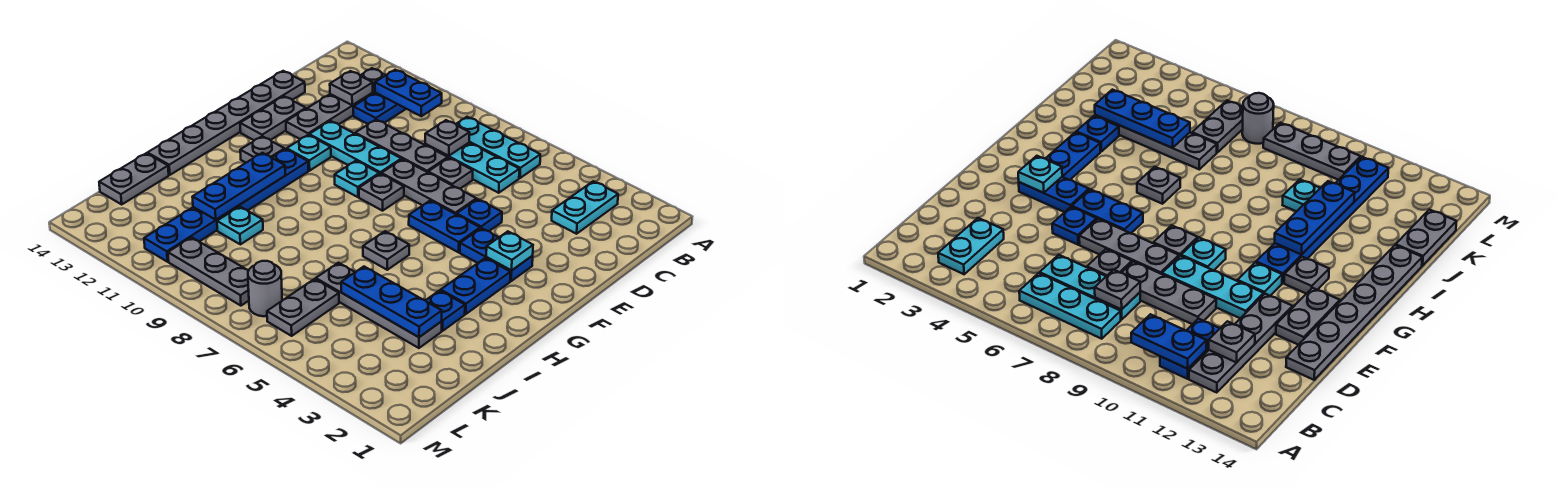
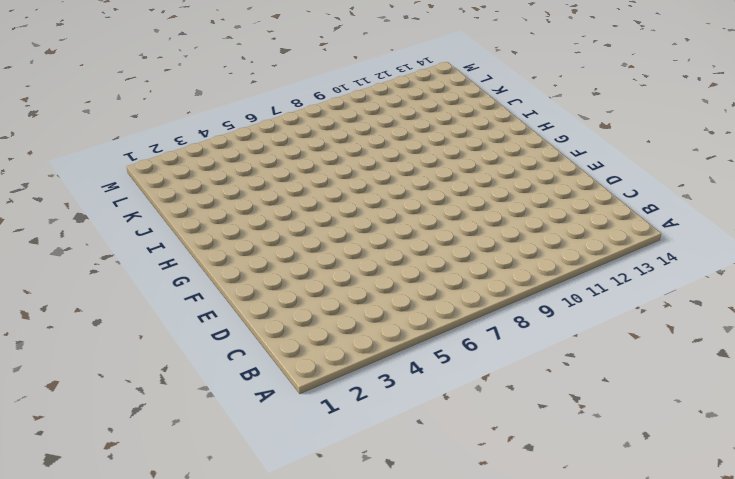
none -> cyan 1x2 plate [552,181,618,234]
none -> cyan 1x3 plate [456,117,540,178]
none -> blue 1x2 plate [353,93,406,124]
none -> grey 1x4 plate [286,68,386,139]

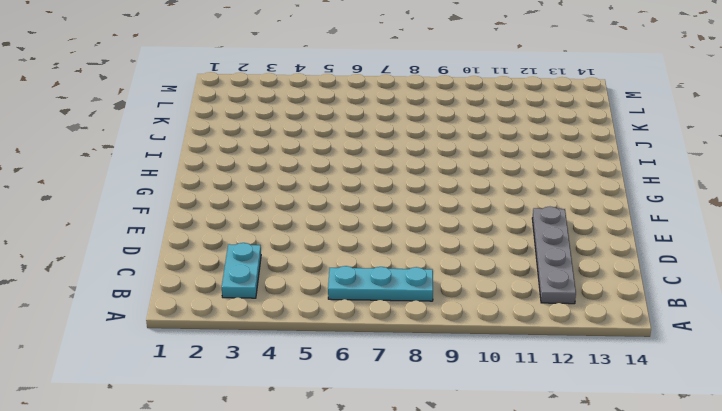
none -> blue 1x2 plate [353,93,406,124]
none -> cyan 1x3 plate [425,143,519,193]
none -> grey 1x1 plate [428,158,473,189]
none -> grey 1x3 plate [355,120,448,172]

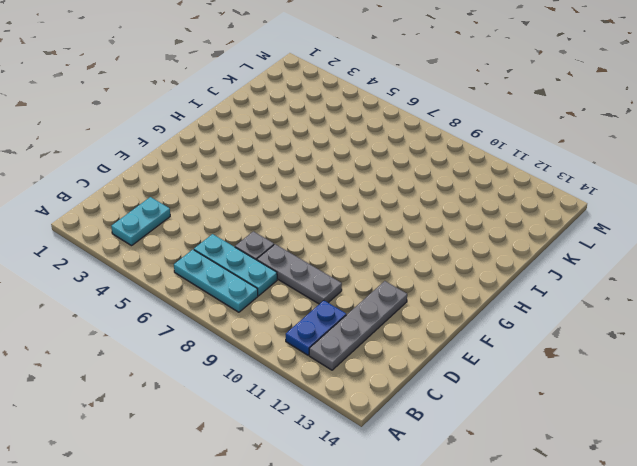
none -> grey 1x6 plate [148,71,305,175]
none -> blue 1x1 plate [457,199,502,231]
none -> grey 1x3 plate [381,159,476,214]
none -> cyan 1x3 plate [309,121,401,174]

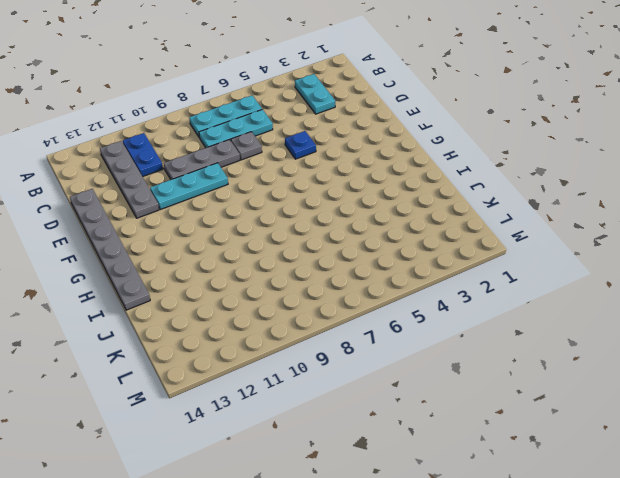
none -> grey 1x3 plate [381,159,476,214]
none -> grey 1x2 plate [240,96,306,140]
none -> blue 1x2 plate [460,228,533,281]
none -> blue 1x2 plate [409,201,480,252]

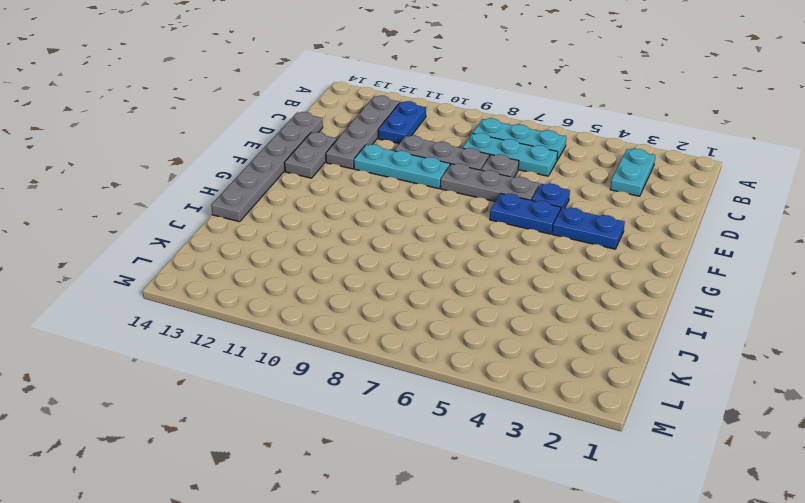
none -> grey 1x1 plate [359,174,404,211]
none -> cyan 1x1 plate [335,161,379,197]
none -> cyan 1x1 plate [287,135,331,171]
none -> blue 1x2 plate [441,258,510,314]

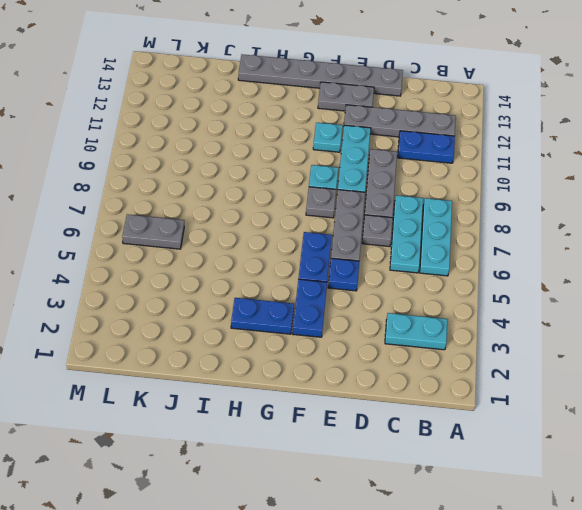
none -> blue 1x6 plate [144,149,308,262]
none -> grey 1x1 plate [240,136,285,163]
none -> grey 1x1 plate [363,231,409,270]
none -> blue 1x1 plate [425,290,465,331]

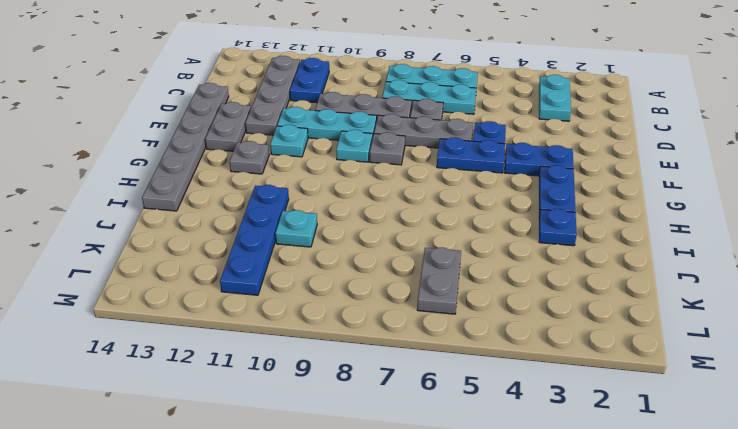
blue 1x4 plate [220,185,289,295] -> blue 1x6 plate [144,149,308,262]
none -> grey 1x1 plate [363,231,409,270]
none -> grey 1x4 plate [316,263,442,348]
none -> grey 1x2 plate [99,153,169,204]
none -> grey 1x1 round brick [248,261,282,316]

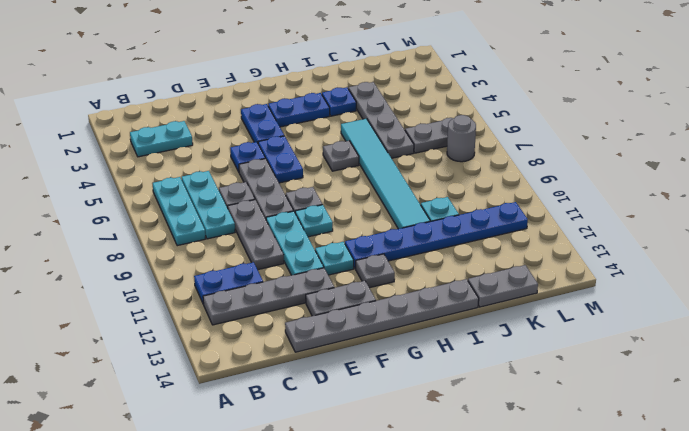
cyan 1x6 tile [341,119,430,229] -> none
none -> grey 1x3 plate [168,237,249,306]
none -> blue 1x2 plate [375,70,442,116]
none -> grey 1x1 plate [425,120,469,156]
none -> grey 1x1 plate [330,71,373,105]

